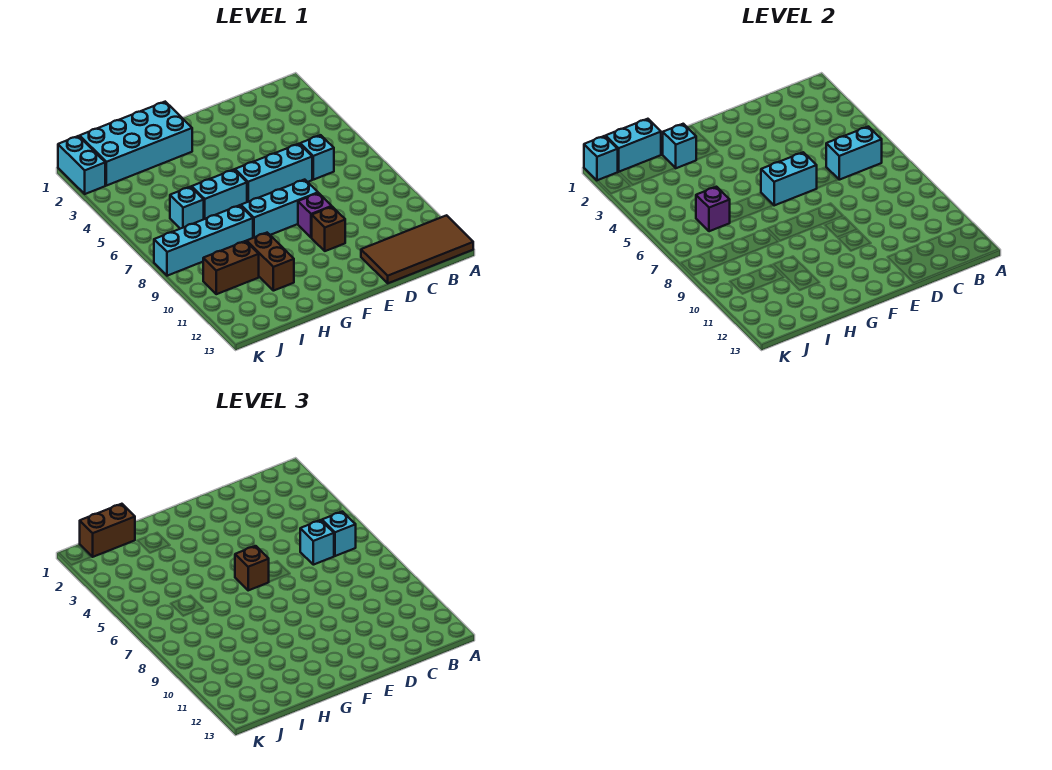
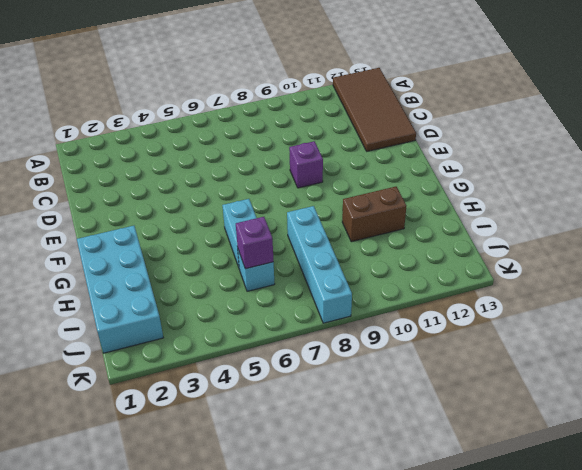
none -> cyan 1x1 brick [300,135,334,180]
none -> cyan 1x3 brick [235,144,312,202]
none -> cyan 1x3 brick [241,180,318,238]

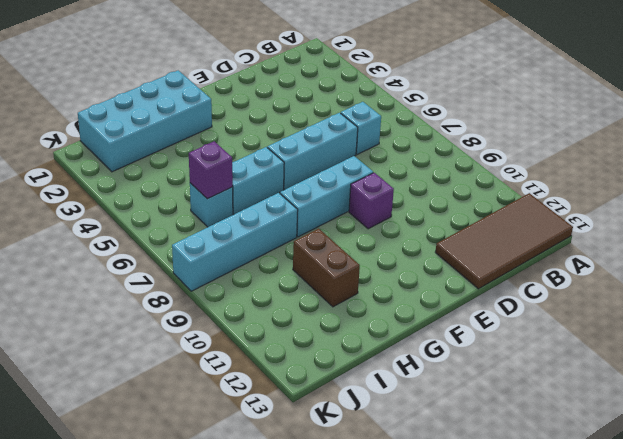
none -> brown 1x1 brick [312,207,345,251]
none -> brown 1x2 brick [203,241,259,294]
none -> cyan 1x2 brick [58,136,105,194]

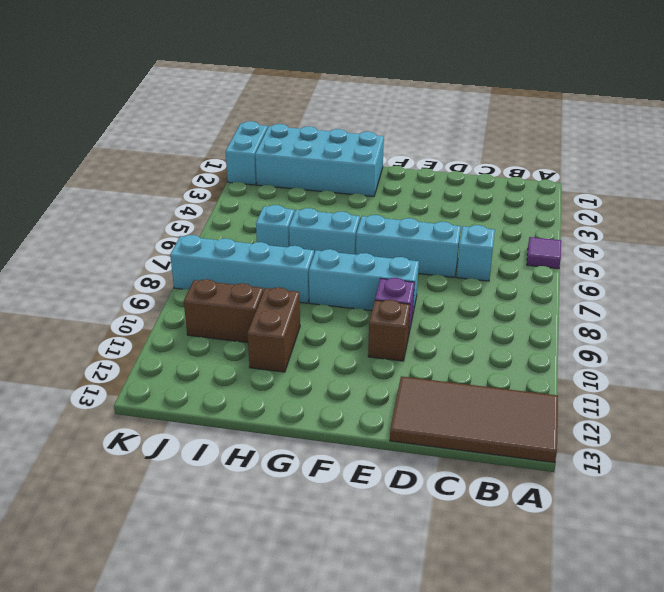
purple 1x1 tile [527,237,561,269] -> none
none -> cyan 1x2 brick [826,127,882,180]
none -> cyan 1x2 brick [761,152,817,205]
none -> cyan 1x1 brick [663,124,696,168]

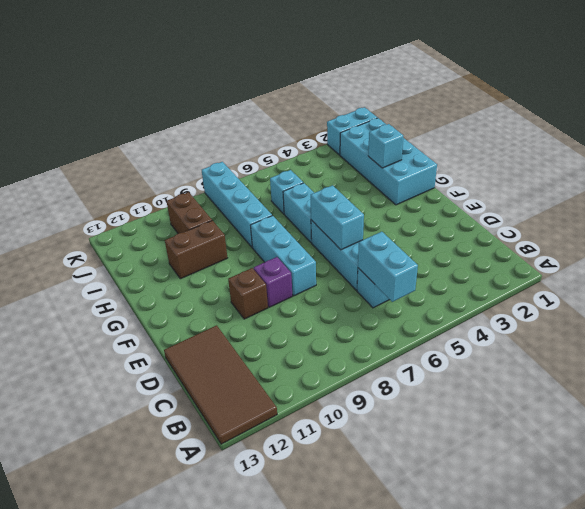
none -> cyan 1x2 brick [606,119,661,172]
none -> purple 1x1 brick [696,187,730,231]
none -> cyan 1x1 brick [584,136,618,181]

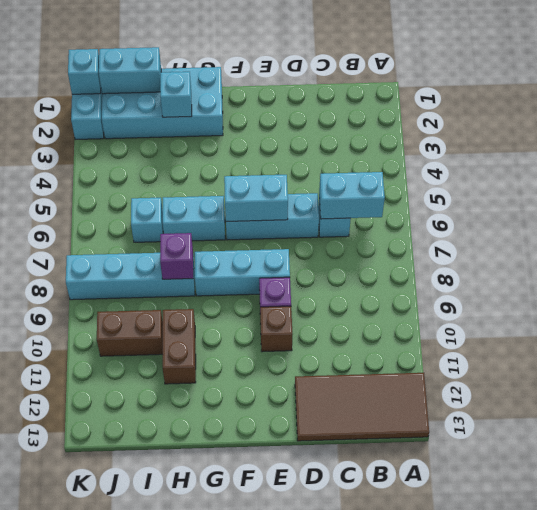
purple 1x1 brick [160,233,193,279] -> purple 1x1 brick moved to [696,187,730,231]
none -> cyan 1x1 brick [322,512,356,556]
none -> cyan 1x1 brick [300,520,334,565]
none -> brown 1x1 brick [235,546,269,590]

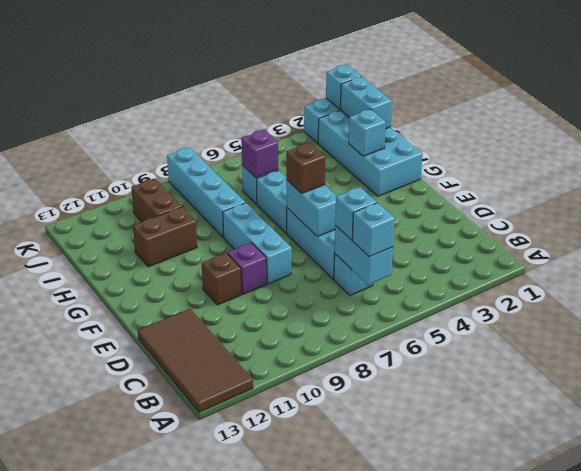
none -> brown 1x2 brick [80,504,135,557]

